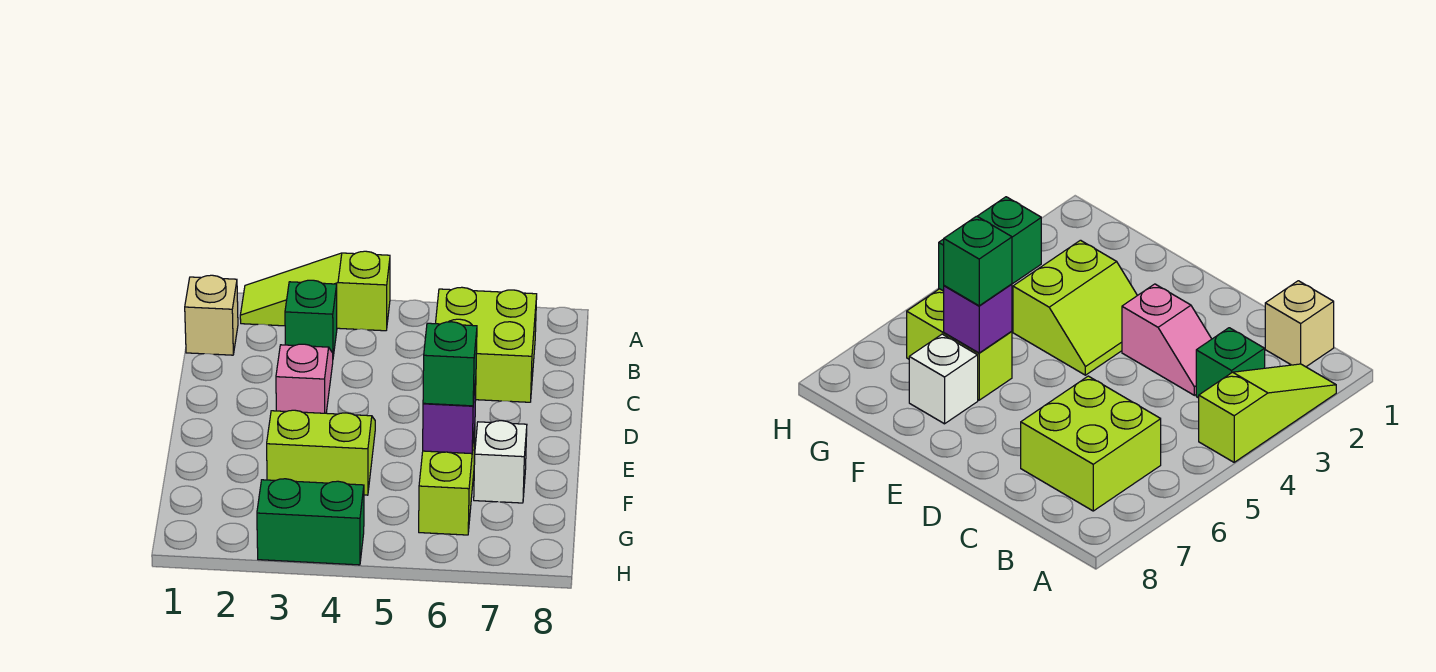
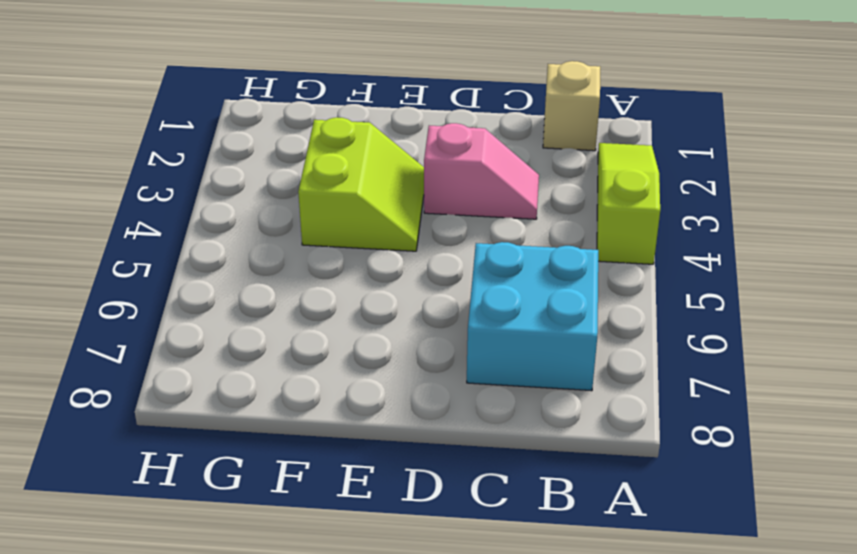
cyan 2x2 brick [467,242,598,391] -> lime 2x2 brick [435,287,537,402]
none -> green 1x1 brick [285,280,337,356]
none -> lime 1x2 brick [419,428,475,535]

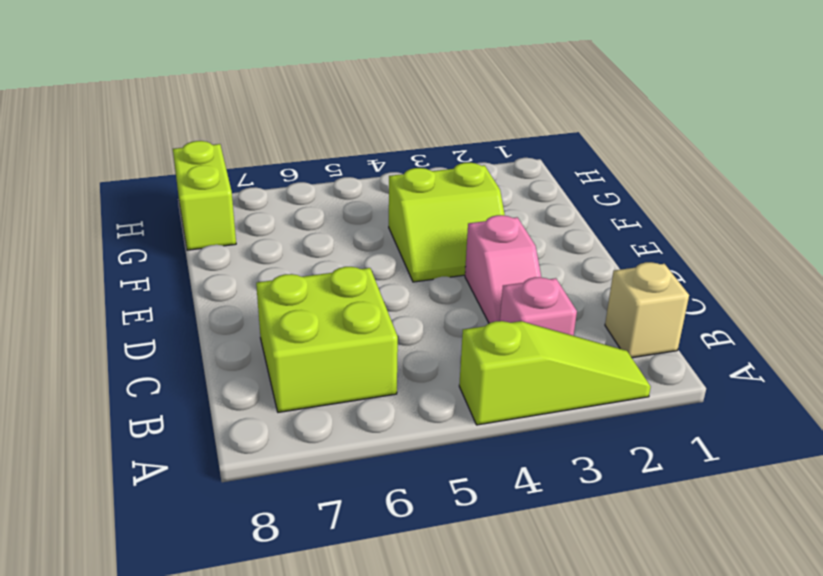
pink 1x1 brick [500,277,577,336] -> green 1x1 brick [285,280,337,356]
lime 1x2 brick [173,141,236,250] -> lime 1x2 brick moved to [419,428,475,535]
none -> white 1x1 brick [474,421,527,503]
none -> green 1x2 brick [257,479,364,565]

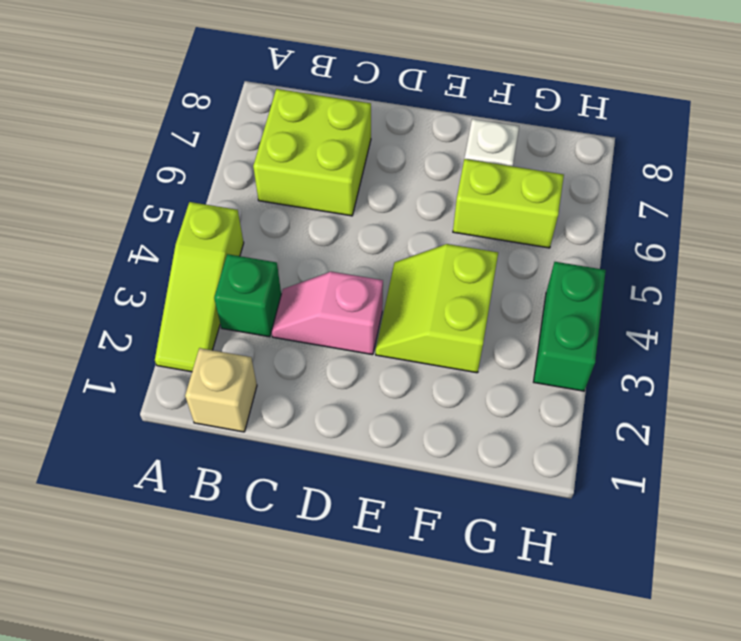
none -> purple 1x1 brick [423,380,476,454]
none -> green 1x1 brick [423,322,477,406]

